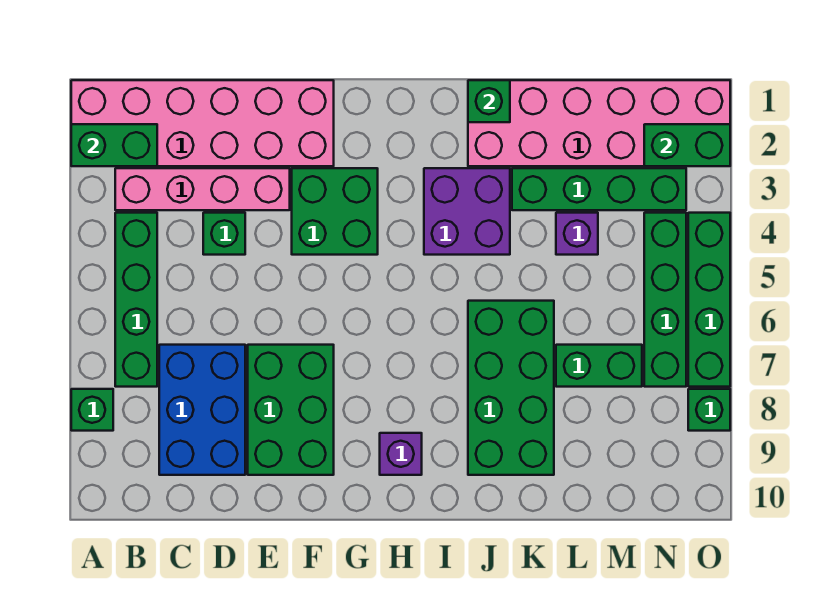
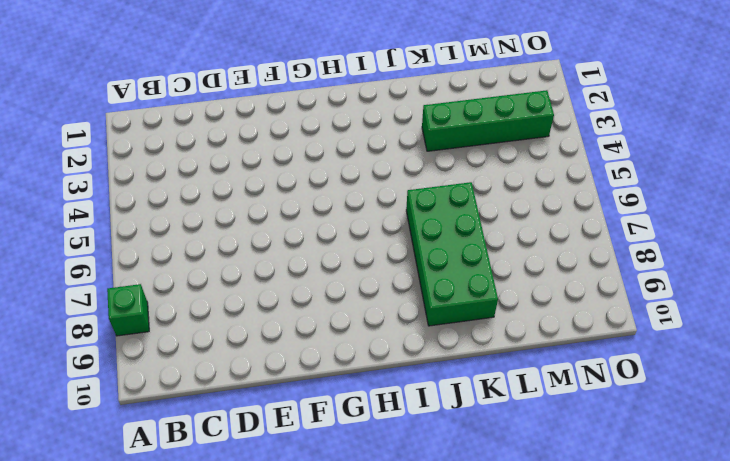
none -> pink 2x6 brick [71,80,334,166]
none -> pink 1x4 brick [115,168,290,210]
none -> green 1x4 brick [115,213,157,387]

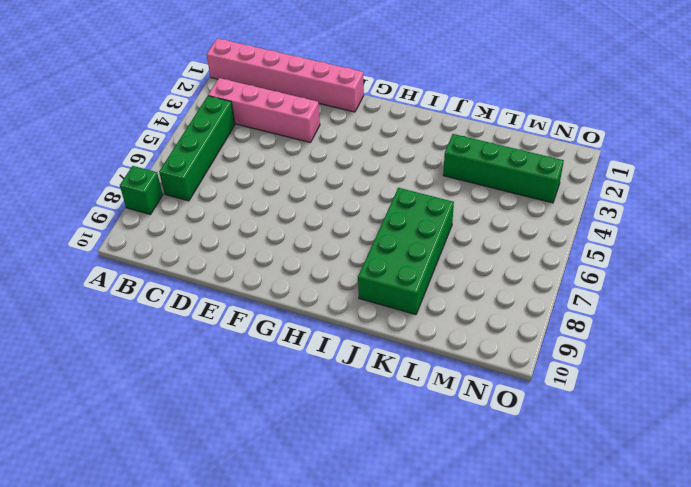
pink 1x6 brick [206,38,364,112] -> pink 2x6 brick [71,80,334,166]
none -> blue 2x3 brick [159,345,245,475]
none -> green 1x1 brick [203,213,245,255]
none -> green 2x3 brick [248,345,334,475]

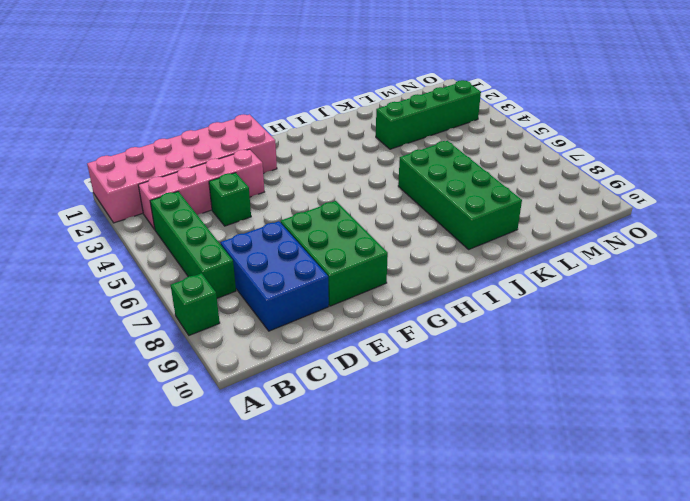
none -> green 2x2 brick [292,168,378,255]
none -> purple 1x1 brick [380,433,422,475]
none -> purple 2x2 brick [424,168,510,255]

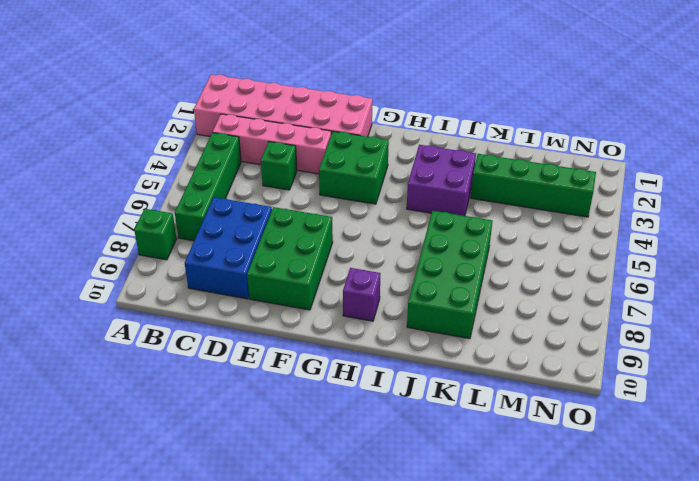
none -> pink 2x6 brick [468,80,730,166]
none -> purple 1x1 brick [556,213,598,255]
none -> green 1x2 brick [556,345,642,387]

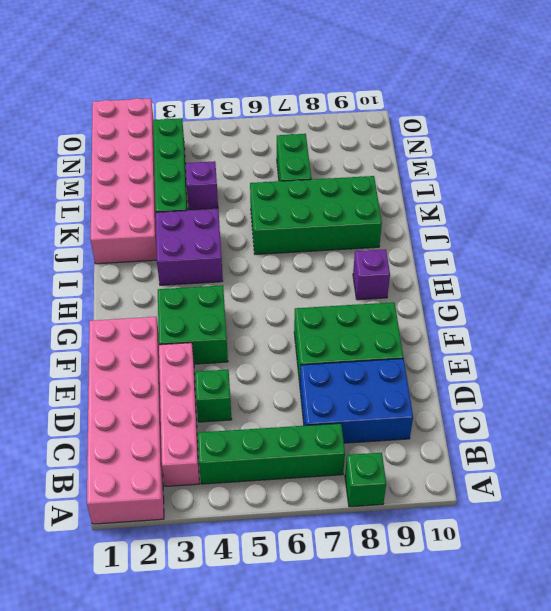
none -> green 1x4 brick [644,213,686,387]
none -> green 1x4 brick [688,213,730,387]
none -> green 1x1 brick [688,389,730,431]

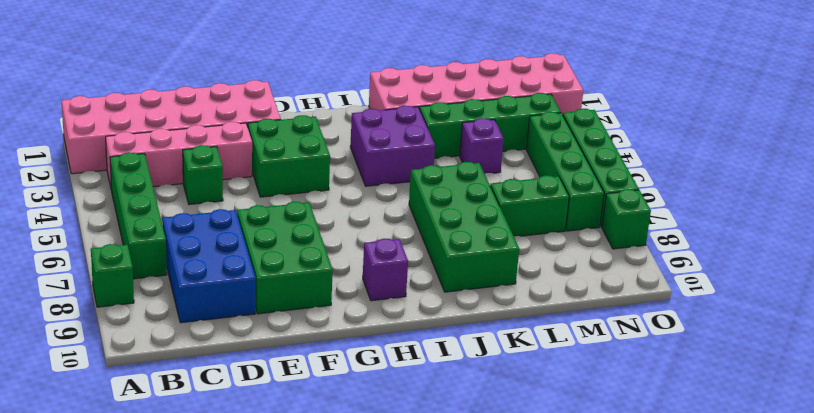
none -> green 1x2 brick [71,124,157,166]
none -> green 1x1 brick [468,80,510,122]
none -> green 1x2 brick [644,124,730,166]

